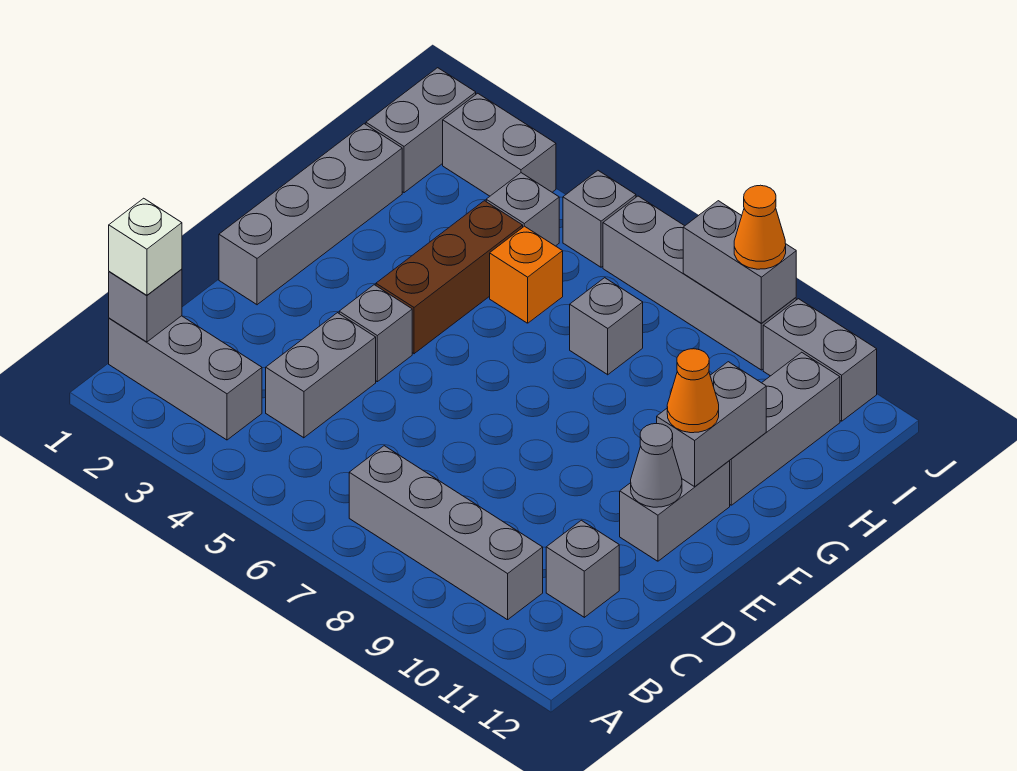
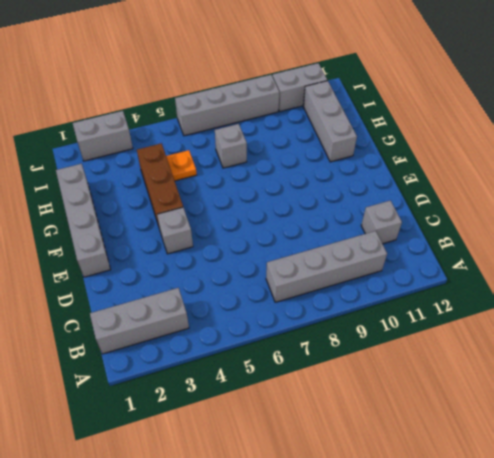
orange 1x1 plate [166,150,197,181] -> orange 1x1 brick [490,226,563,323]
none -> grey 1x2 brick [266,313,376,438]
none -> grey 1x2 brick [620,461,730,561]
none -> grey 1x2 brick [366,68,476,193]

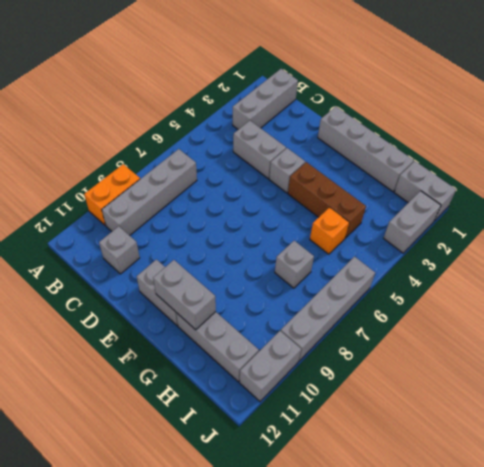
orange 1x2 brick [84,164,140,225] -> none
none -> grey 1x1 brick [486,173,559,246]
none -> grey 1x1 brick [563,171,636,267]
none -> grey 1x1 brick [109,269,182,342]

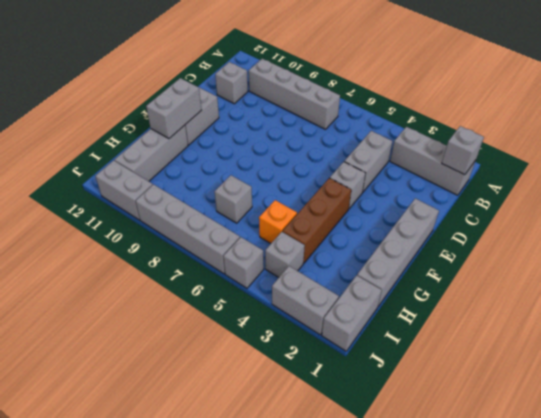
none -> grey 1x1 cone [631,424,682,507]
none -> grey 1x2 brick [683,201,796,324]
none -> white 1x1 brick [109,198,182,295]

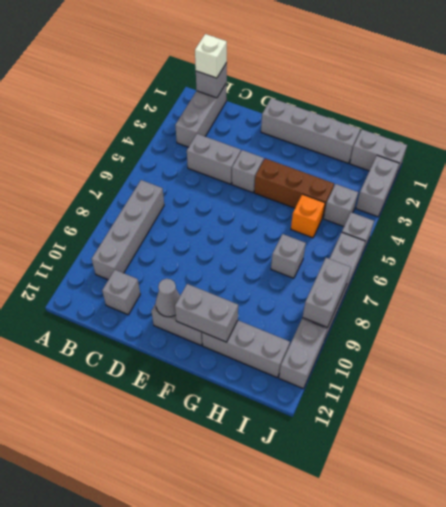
none -> orange 1x1 cone [667,349,719,433]
none -> orange 1x1 cone [734,185,786,269]

